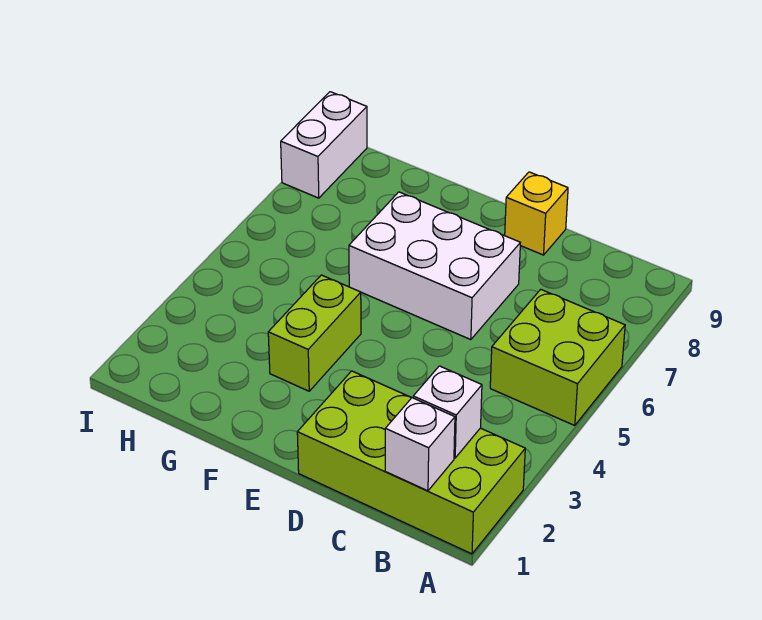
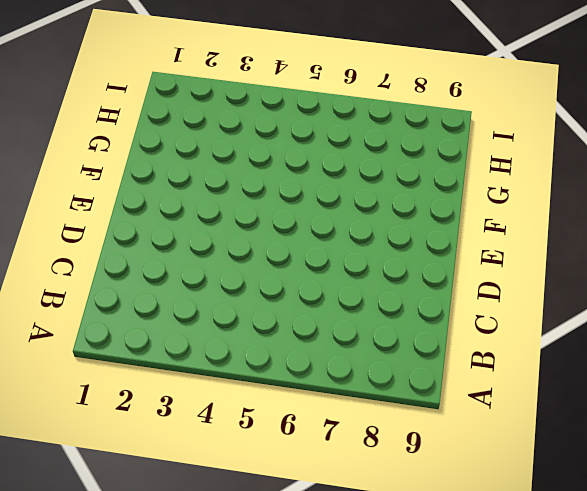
none -> lime 2x4 brick [297,371,525,554]
none -> lime 2x2 brick [490,289,625,426]

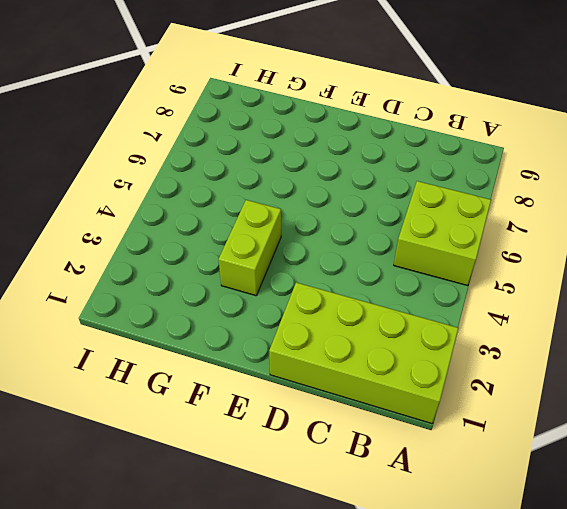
none -> white 2x3 brick [349,192,520,340]
none -> yellow 1x1 brick [505,172,568,255]

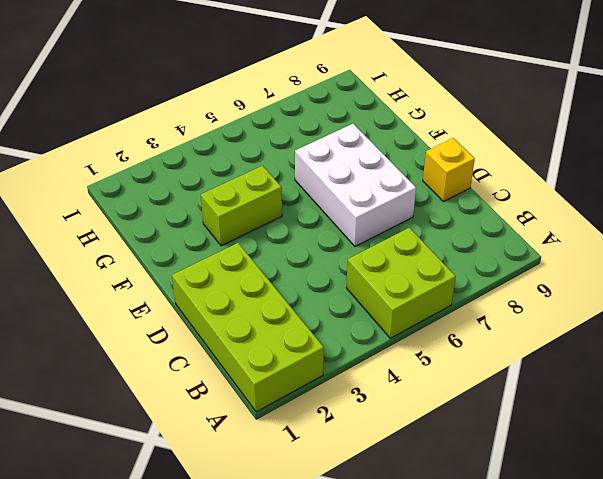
none -> white 1x2 brick [281,92,367,198]
none -> white 1x1 brick [385,398,455,491]

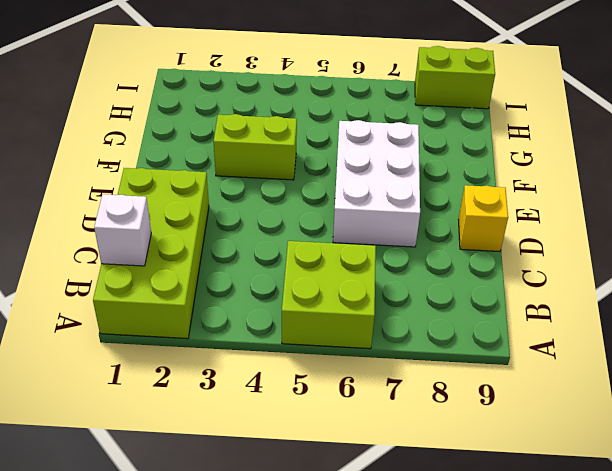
lime 1x2 brick [415,46,495,109] -> white 1x2 brick [281,92,367,198]
none -> white 1x1 brick [413,366,482,458]

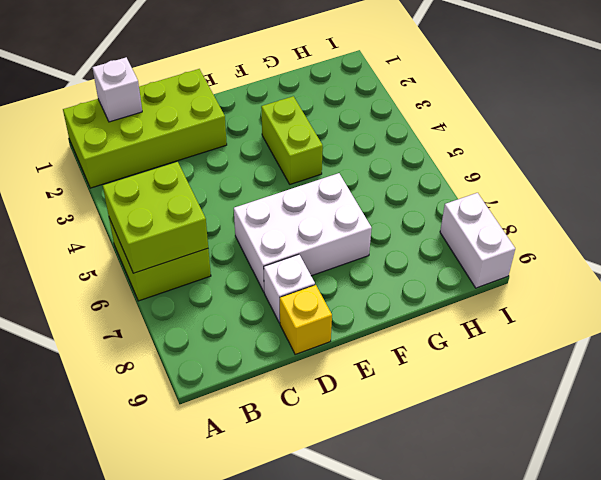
lime 2x2 brick [103,162,208,273] -> none
white 1x1 brick [264,254,315,323] -> white 1x1 brick moved to [413,366,482,458]

